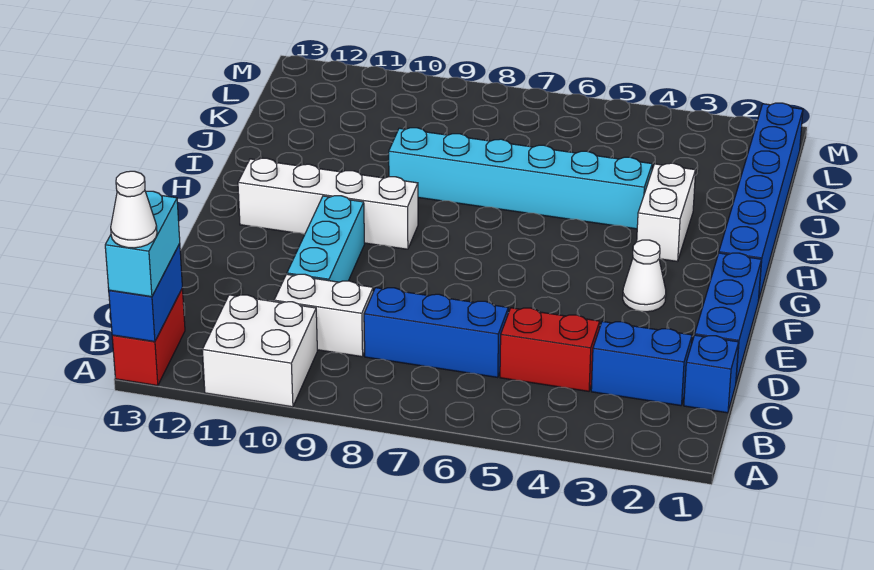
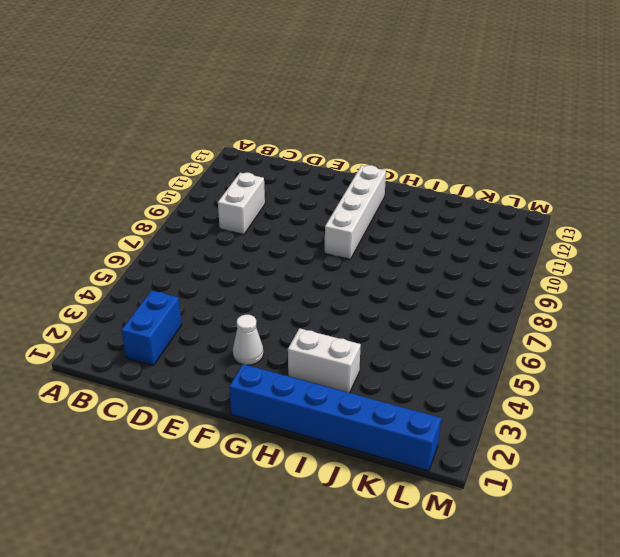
none -> white 2x2 brick [202,295,317,407]
none -> red 1x2 brick [112,288,185,386]
none -> blue 1x1 brick [684,335,739,413]

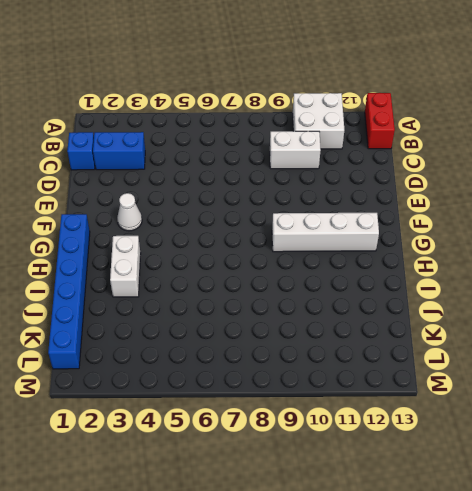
none -> red 1x2 brick [500,308,600,391]
none -> blue 1x3 brick [364,288,508,377]
none -> blue 1x3 brick [695,253,761,382]

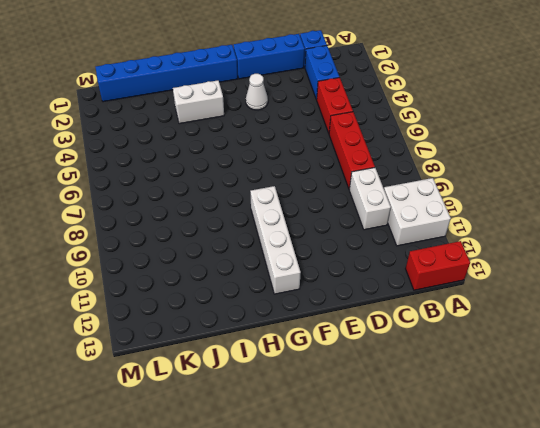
red 1x3 brick [329,112,375,189] -> blue 1x3 brick [364,288,508,377]
none -> cyan 1x3 brick [287,196,364,282]
none -> cyan 1x6 brick [389,128,652,229]
none -> blue 1x2 brick [109,244,182,342]

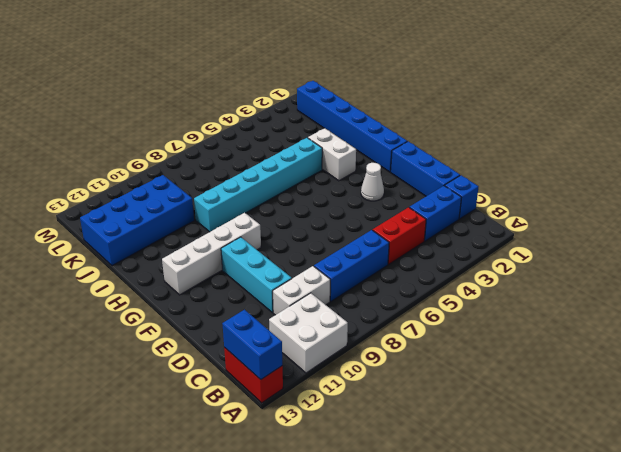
blue 2x4 brick [80,175,194,266] -> none
none -> cyan 1x2 brick [105,191,180,297]
none -> white 1x1 cone [111,171,157,248]

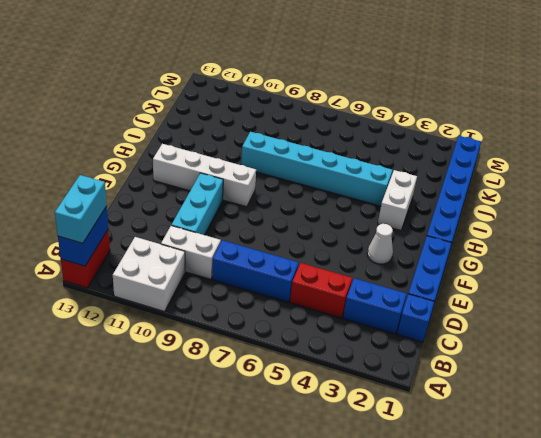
none -> white 1x1 cone [111,171,157,248]

